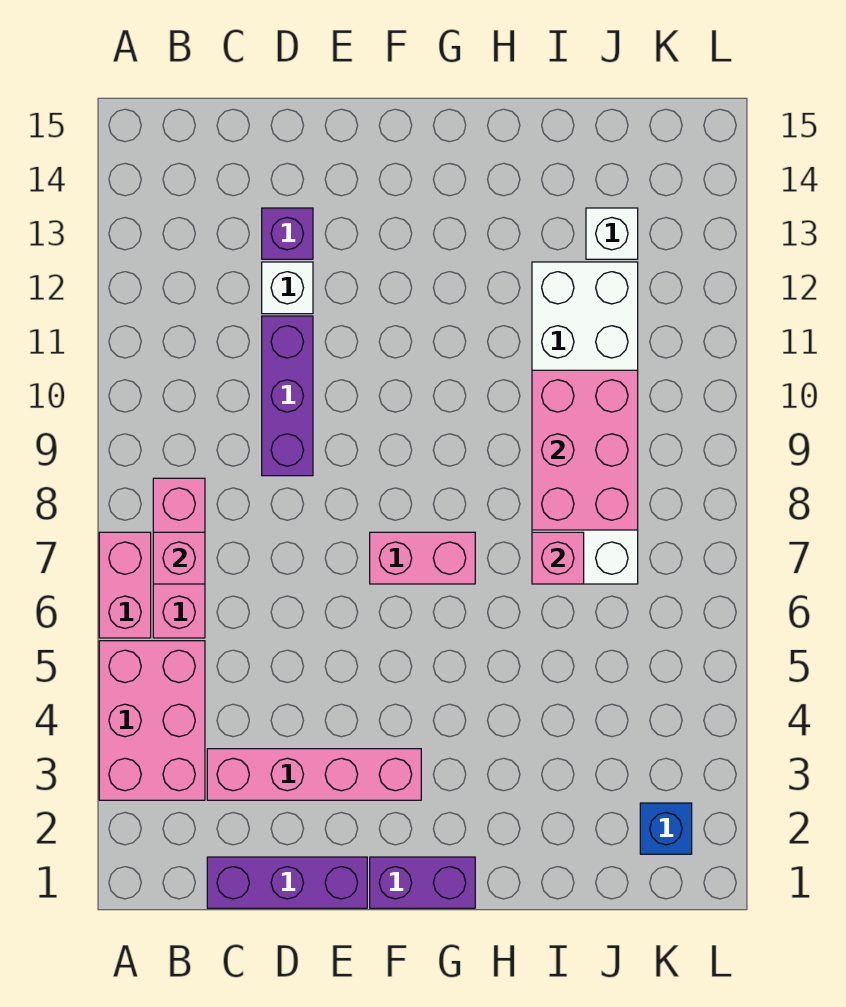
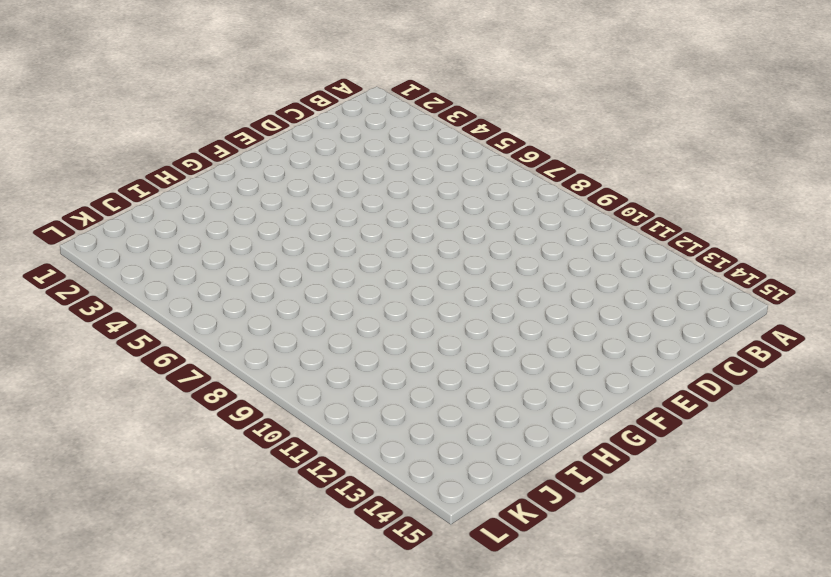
none -> pink 2x3 brick [99,641,205,800]
none -> pink 1x2 brick [99,532,151,638]
none -> pink 1x3 brick [153,478,205,638]

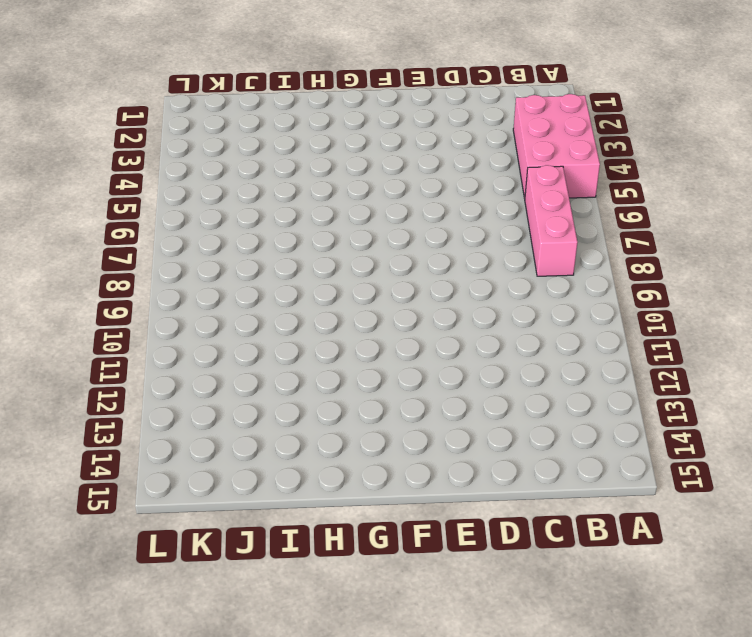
none -> pink 1x2 brick [99,532,151,638]
none -> purple 1x3 brick [207,857,367,908]
none -> pink 1x4 brick [207,749,421,800]

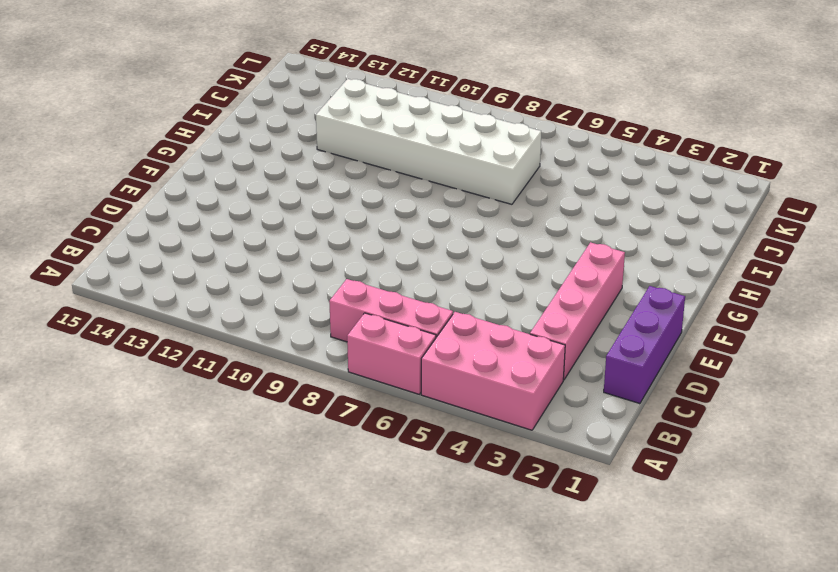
none -> purple 1x3 brick [262,316,313,476]
none -> white 1x1 brick [262,262,313,314]
none -> purple 1x1 brick [262,208,313,259]

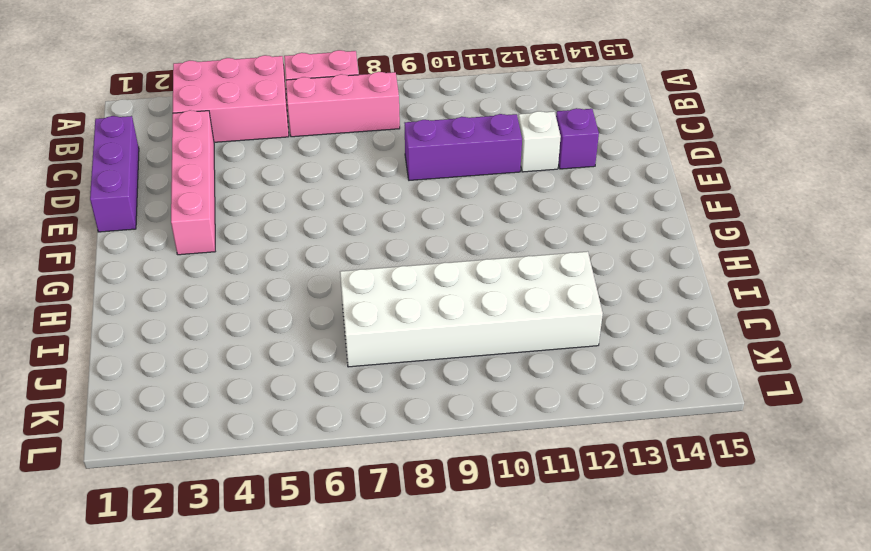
none -> purple 1x2 brick [370,857,475,908]
none -> pink 1x2 brick [370,532,475,584]
none -> white 1x1 brick [586,208,638,259]

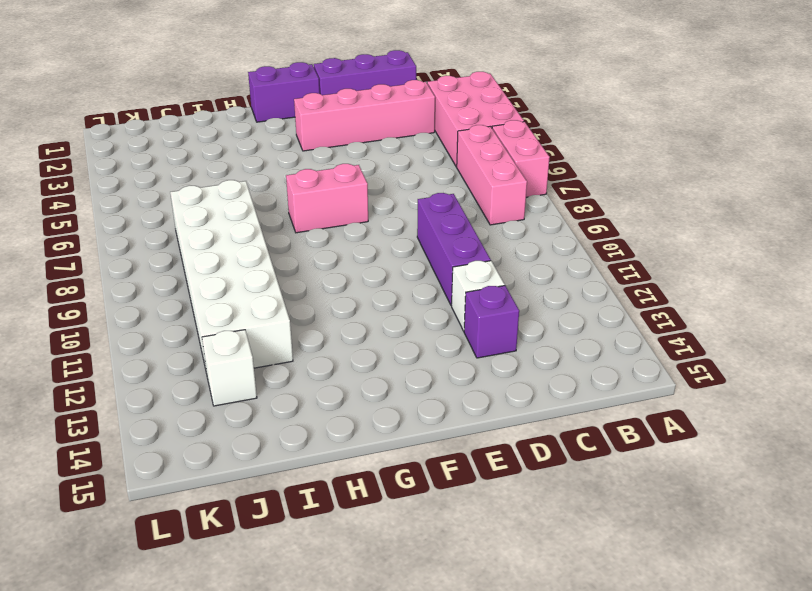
none -> blue 1x1 brick [640,803,692,854]
none -> pink 1x1 brick [153,532,205,584]
none -> pink 1x1 brick [532,532,584,584]

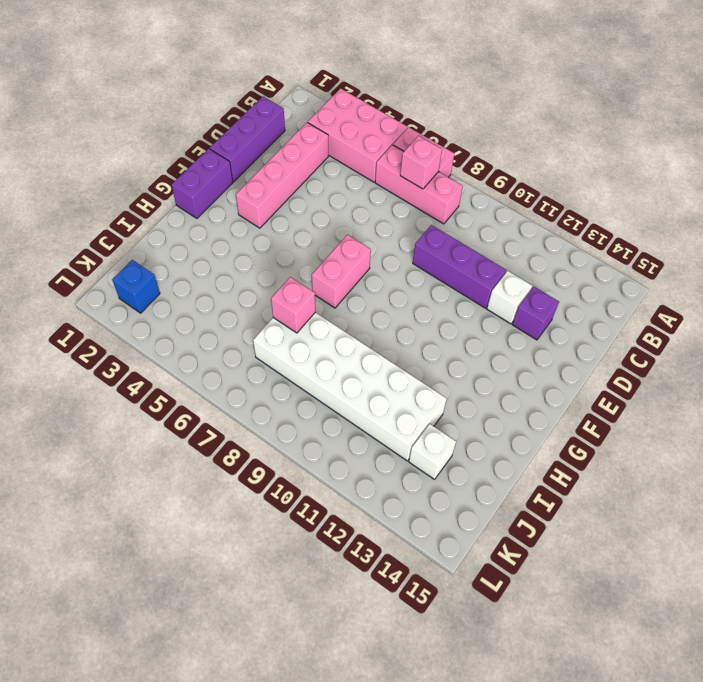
none -> pink 2x3 brick [532,370,638,530]

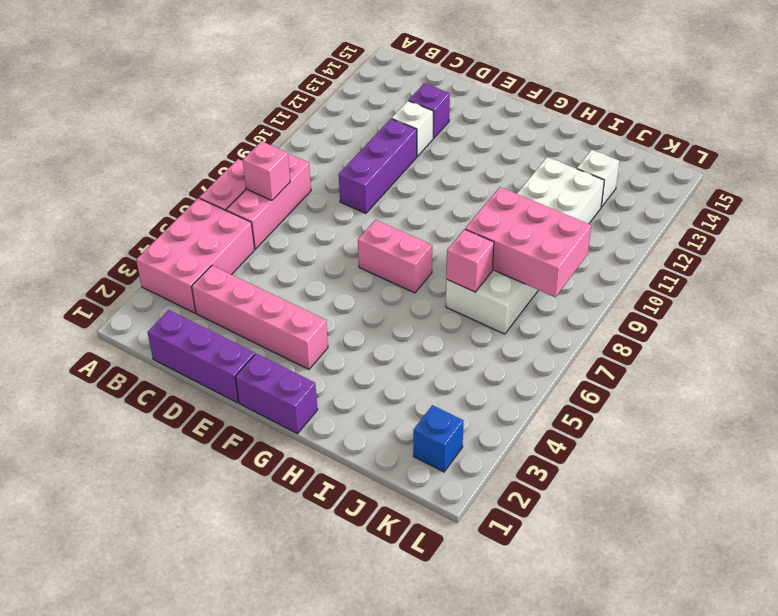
pink 2x3 brick [465,187,591,297] -> pink 2x3 brick turned to [532,370,638,530]

